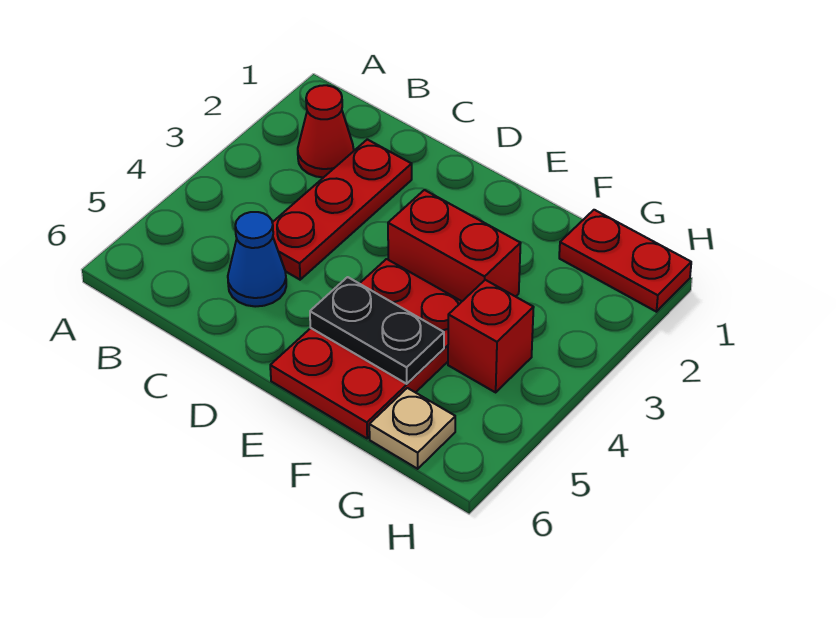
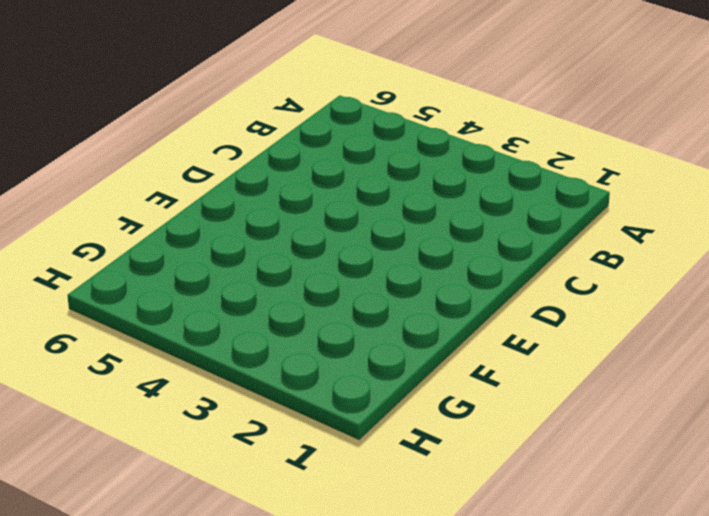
none -> red 1x1 cone [298,85,354,178]
none -> red 1x3 plate [272,139,412,280]

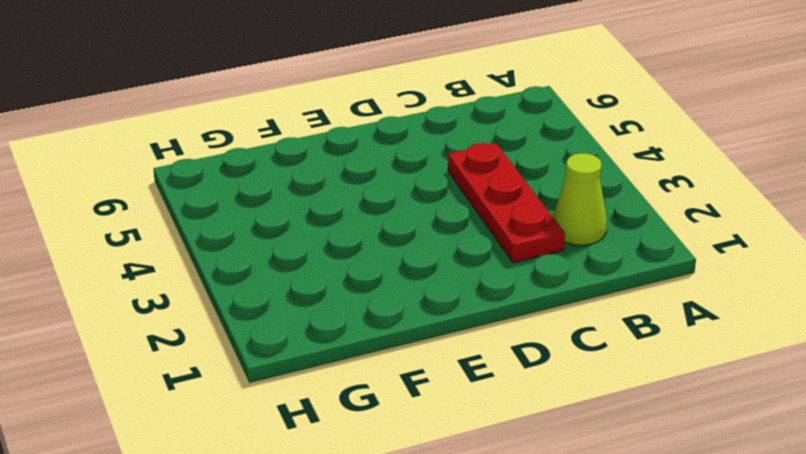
lime 1x1 cone [553,153,607,245] -> red 1x1 cone [298,85,354,178]
none -> blue 1x1 cone [228,212,286,307]
none -> red 1x2 brick [388,190,521,301]

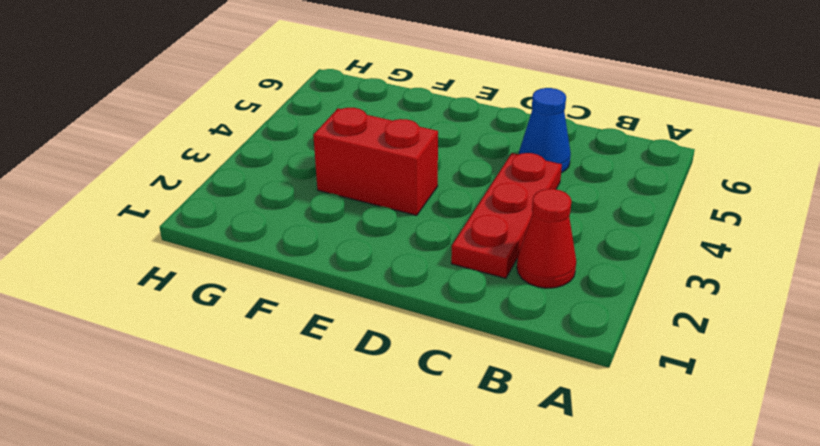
none -> red 2x3 plate [270,259,462,438]
none -> red 1x2 plate [559,210,691,312]

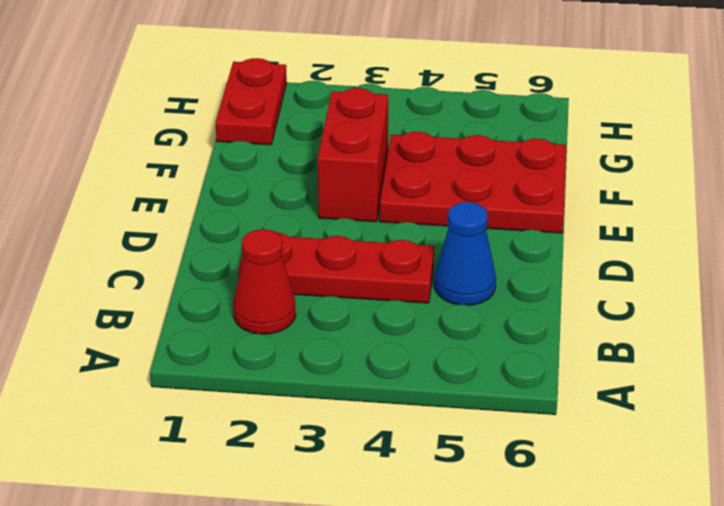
none -> red 1x1 brick [448,280,534,392]
none -> tan 1x1 plate [369,388,455,469]

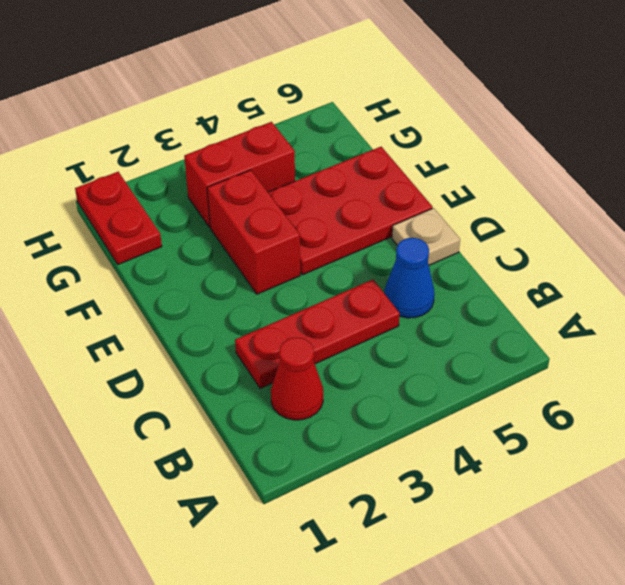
tan 1x1 plate [392,208,460,265] -> tan 1x1 plate moved to [369,388,455,469]
red 1x2 brick [184,122,295,227] -> red 1x1 brick [448,280,534,392]
none -> black 1x2 plate [310,277,444,384]

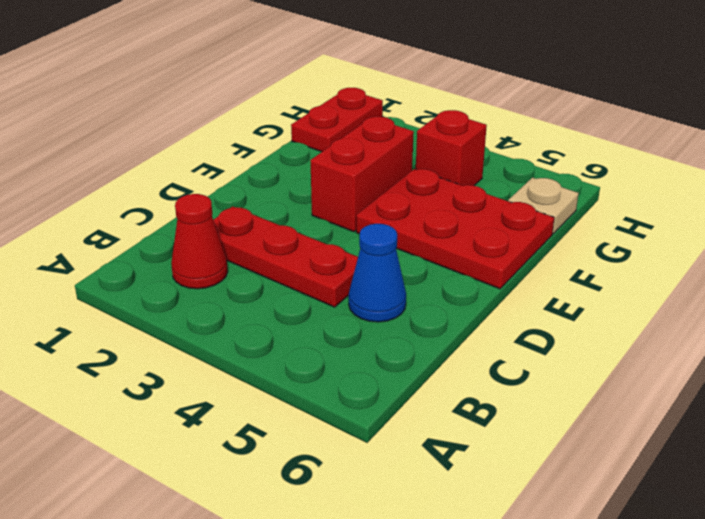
none -> black 1x2 plate [310,277,444,384]

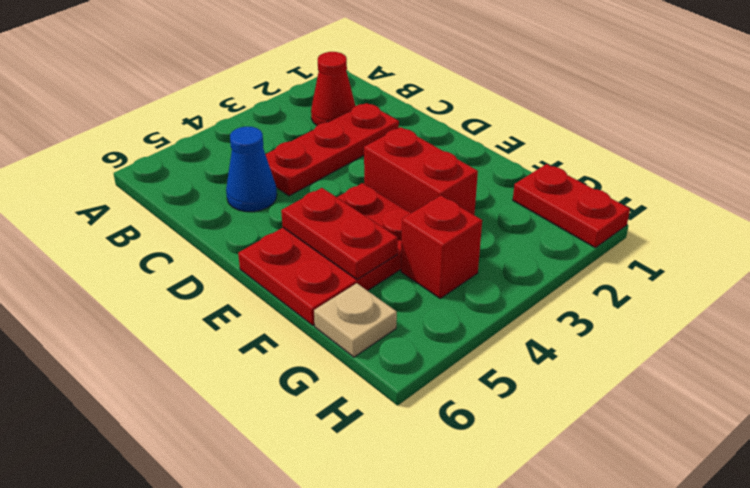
red 1x2 plate [281,188,398,280] -> black 1x2 plate [310,277,444,384]

